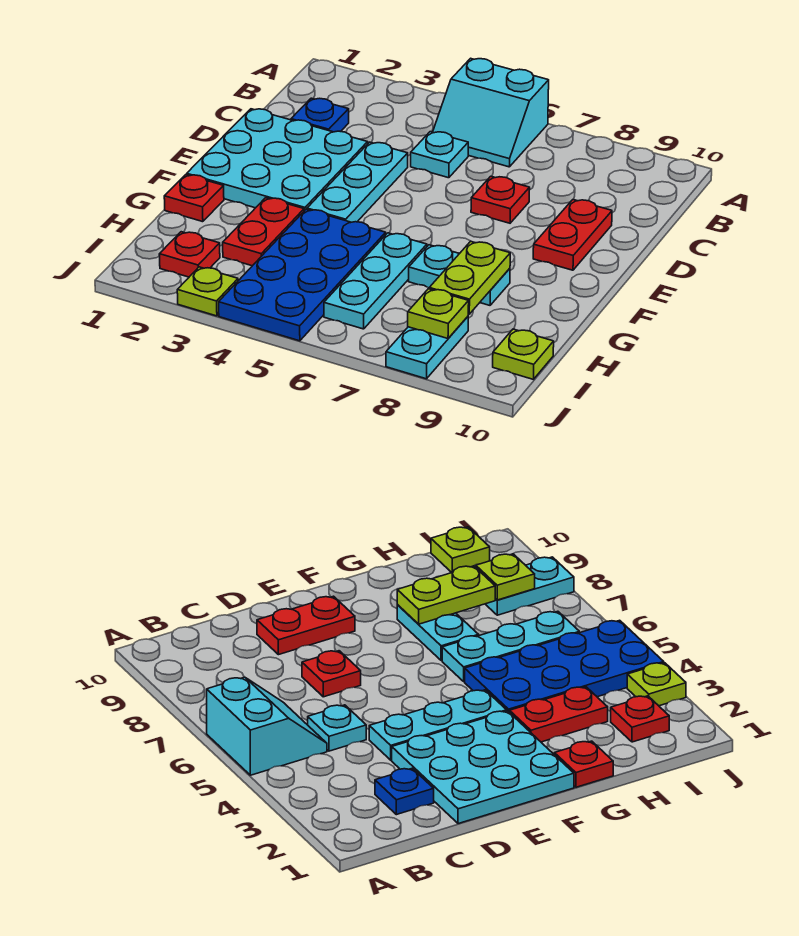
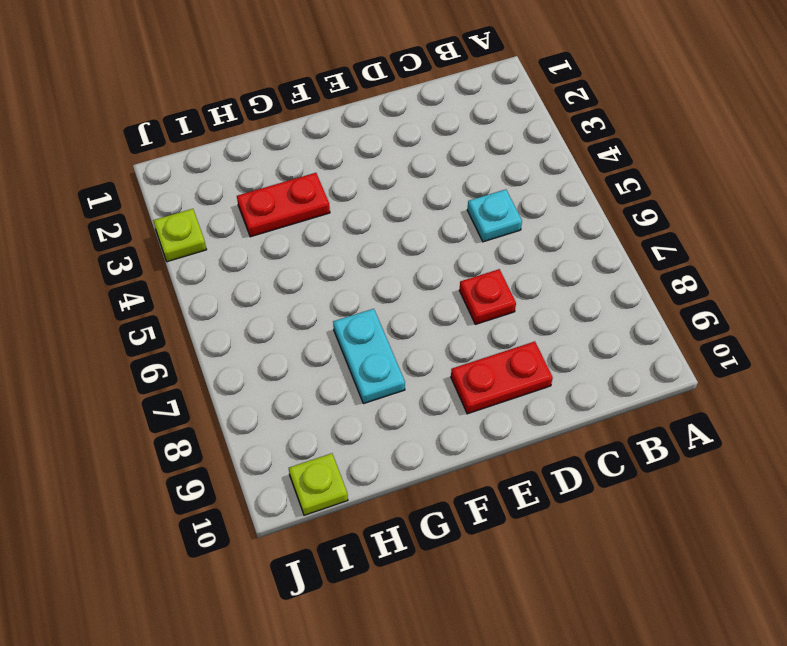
none -> cyan 2x2 slope [433,58,549,167]
none -> blue 1x1 plate [291,98,349,132]
none -> cyan 3x3 plate [187,109,368,211]

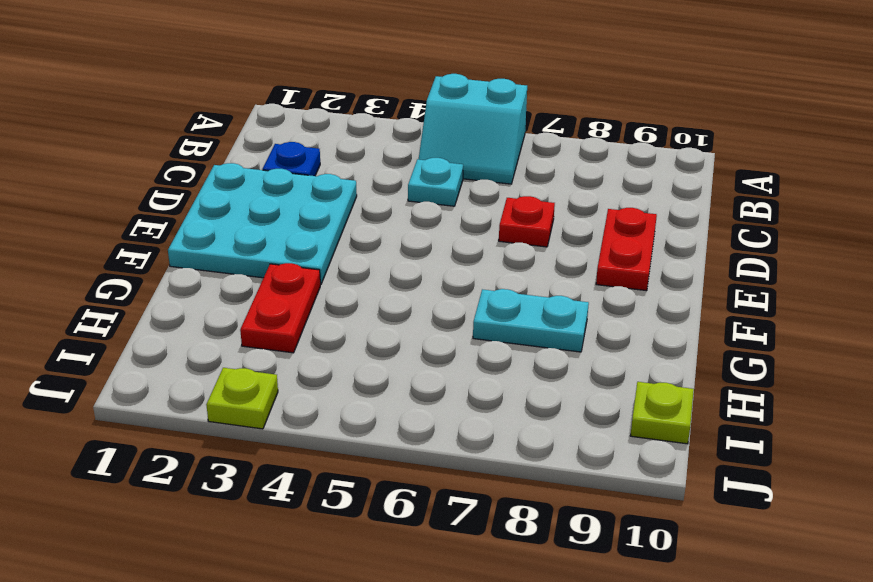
none -> cyan 1x3 plate [307,142,408,222]
none -> red 1x1 plate [164,175,224,222]
none -> blue 2x4 plate [219,209,386,341]

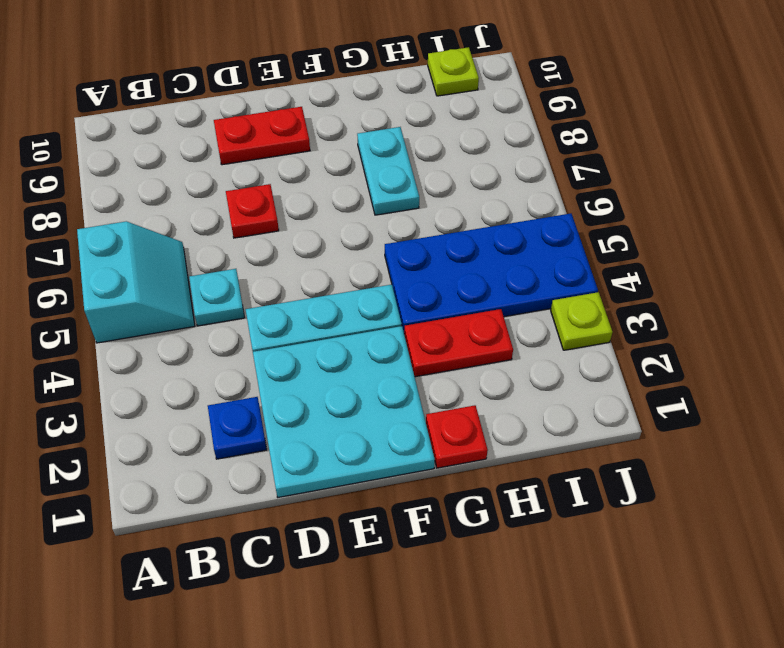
none -> cyan 1x3 plate [324,233,427,329]
none -> red 1x1 plate [159,232,220,277]
none -> cyan 1x2 plate [386,317,468,379]

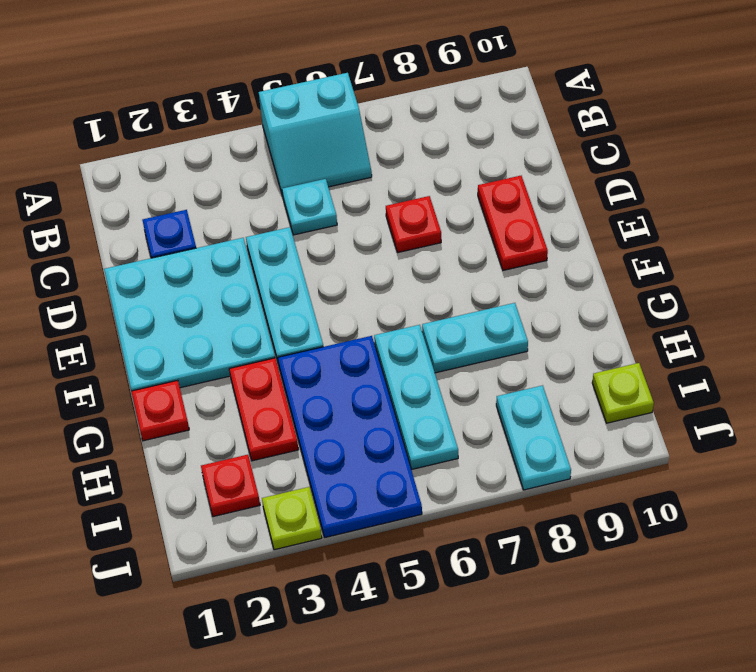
none -> lime 1x2 plate [429,241,510,314]
none -> lime 1x1 plate [408,289,469,338]

